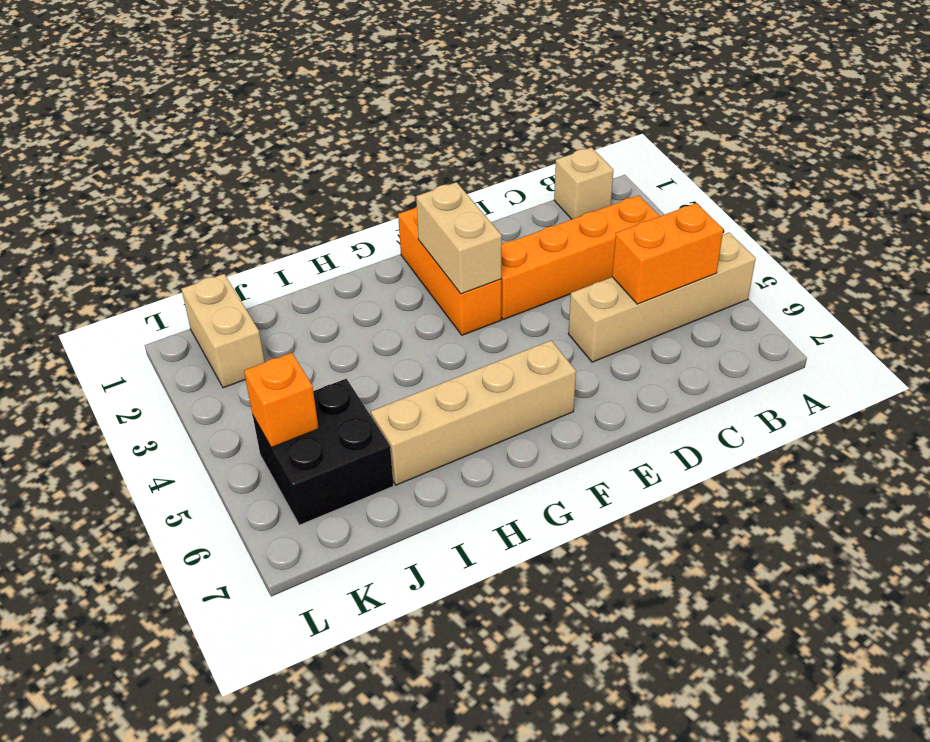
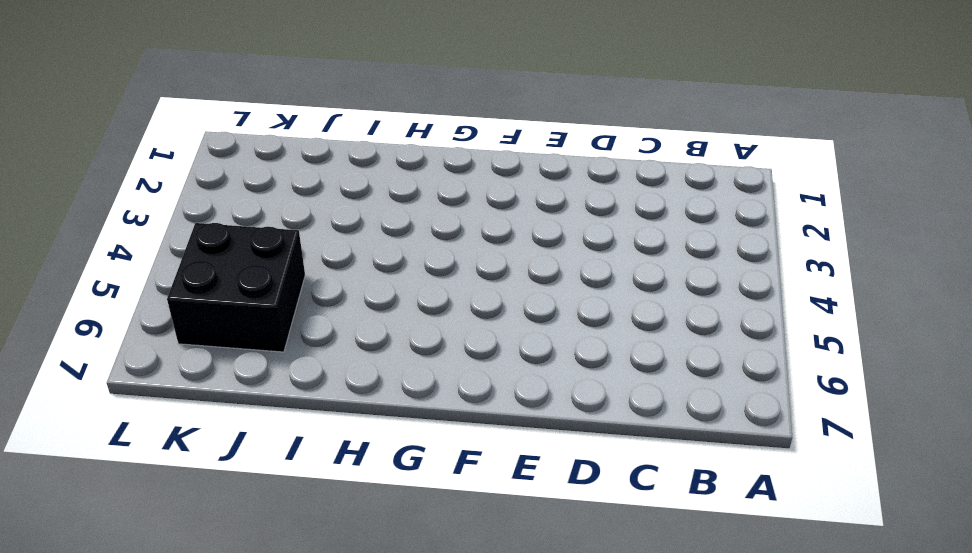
none -> tan 1x4 brick [568,233,756,362]
none -> tan 1x1 brick [554,147,613,219]

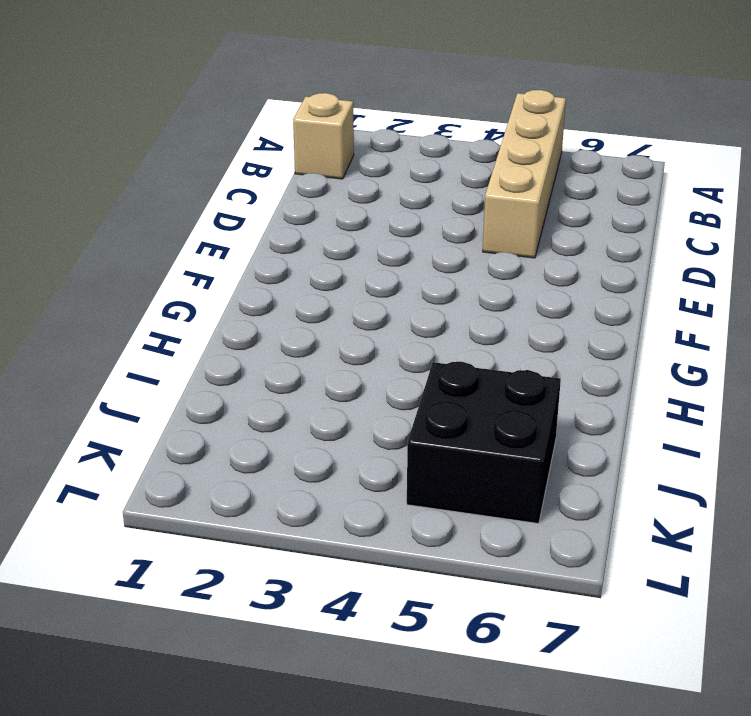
none -> orange 1x4 brick [501,195,660,320]
none -> orange 1x3 brick [398,207,501,335]

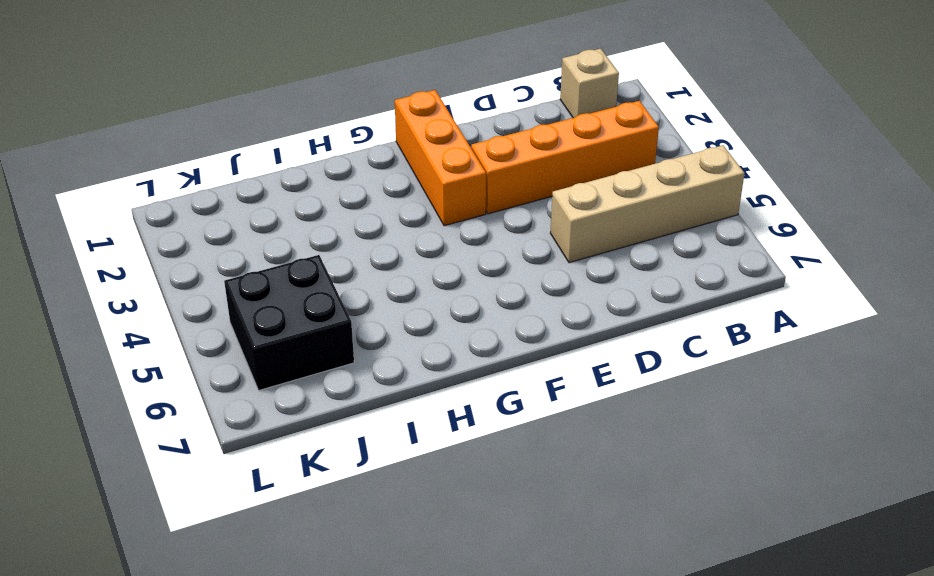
none -> tan 1x4 brick [371,341,576,485]
none -> tan 1x2 brick [182,274,265,388]

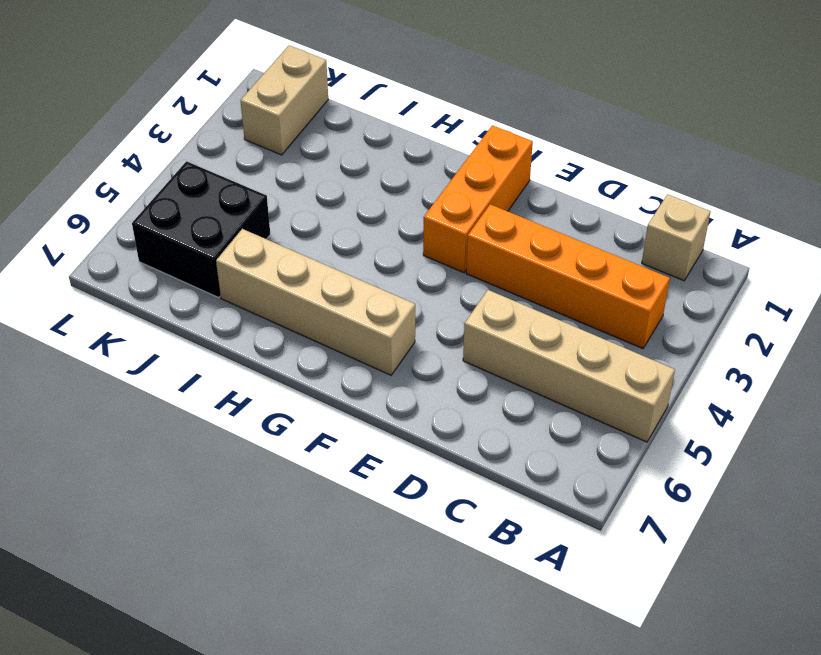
none -> orange 1x2 brick [612,203,723,304]
none -> tan 1x2 brick [416,182,502,294]

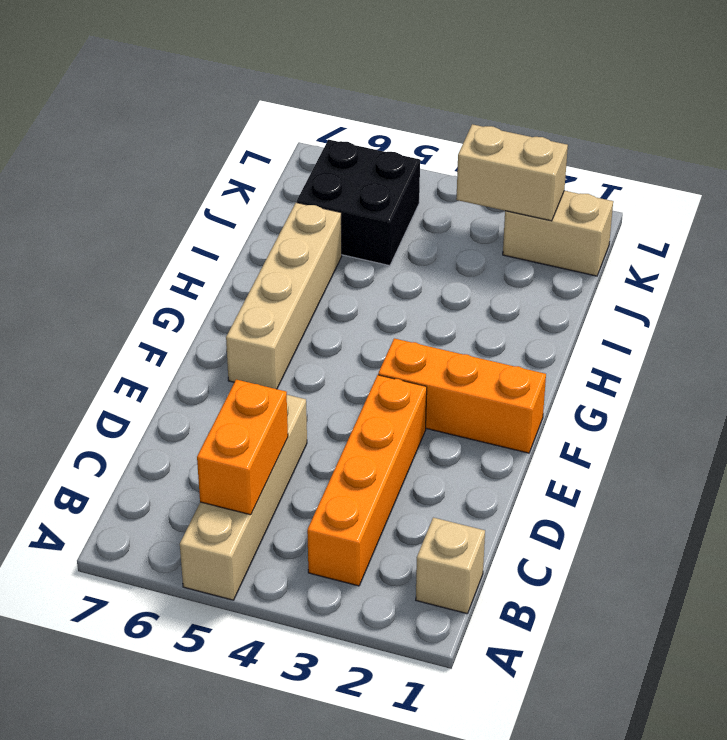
tan 1x2 brick [456,124,568,221] -> tan 1x2 brick moved to [416,182,502,294]
none -> orange 1x1 brick [244,353,319,447]

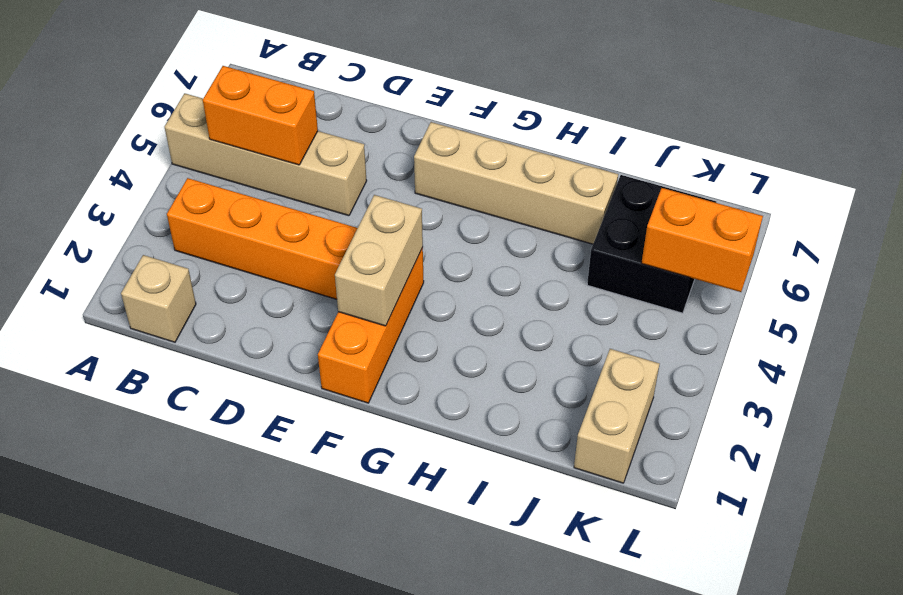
orange 1x2 brick [642,188,763,292] -> orange 1x1 brick [244,353,319,447]

